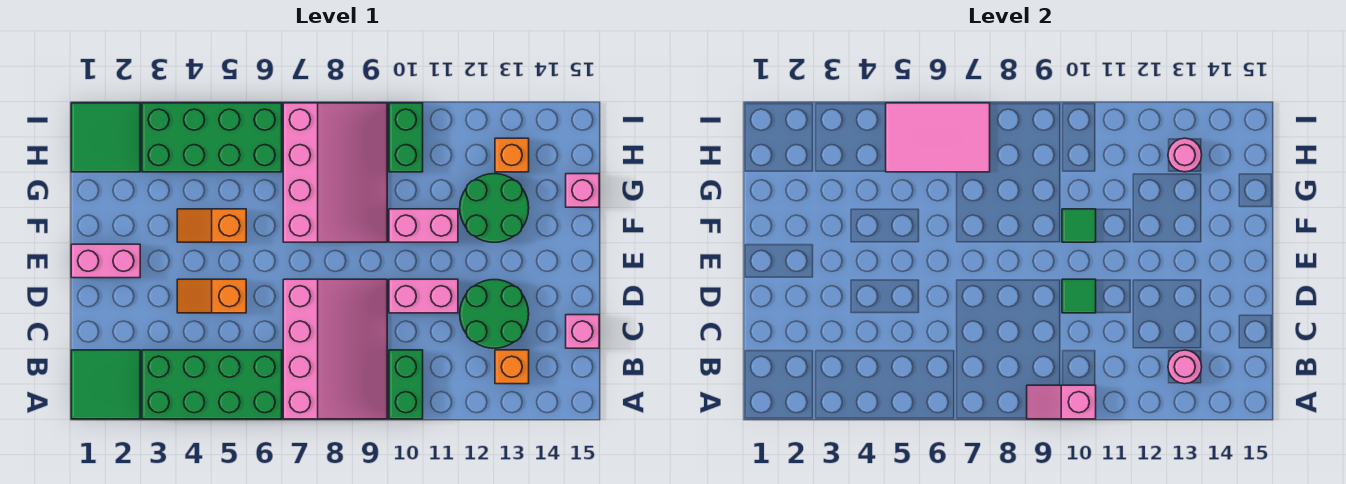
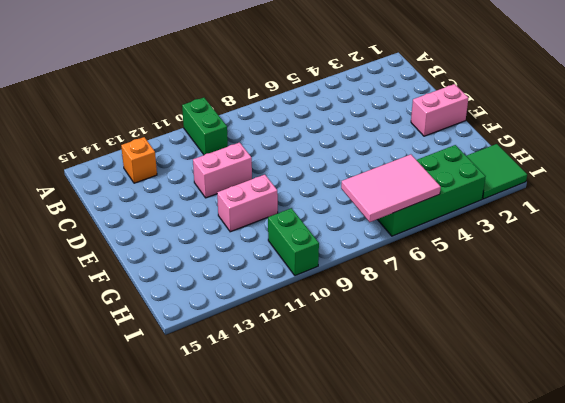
none -> green 2x2 tile [71,350,140,419]
none -> green 2x4 brick [142,350,282,419]
none -> pink 3x4 slope [283,279,387,419]

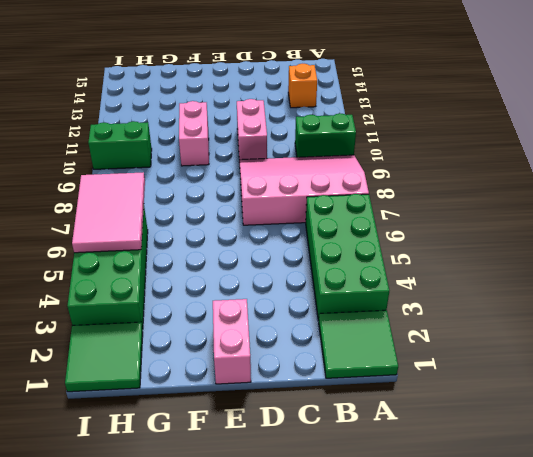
none -> green 2x2 round brick [460,280,529,348]
none -> pink 1x1 brick [566,315,599,348]
none -> orange 1x2 slope [177,279,246,313]

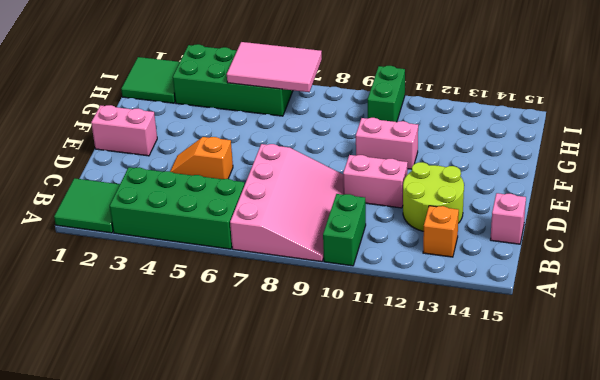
lime 2x2 round brick [403,162,464,231] -> green 2x2 round brick [460,280,529,348]
none -> orange 1x2 slope [177,209,246,242]
none -> pink 3x4 slope [283,103,387,242]
none -> green 2x2 round brick [460,174,529,242]

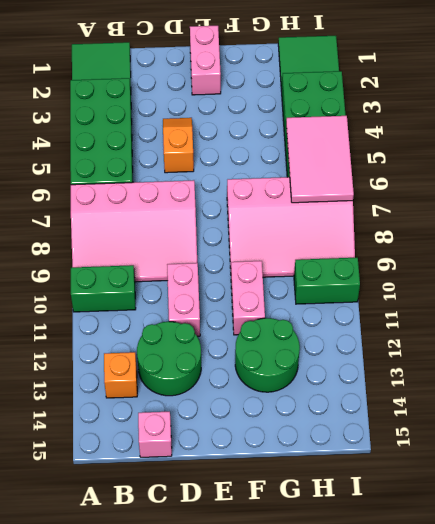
none -> orange 1x2 slope [177,209,246,242]
none -> pink 1x1 brick [566,174,599,207]
none -> orange 1x1 brick [495,138,529,172]

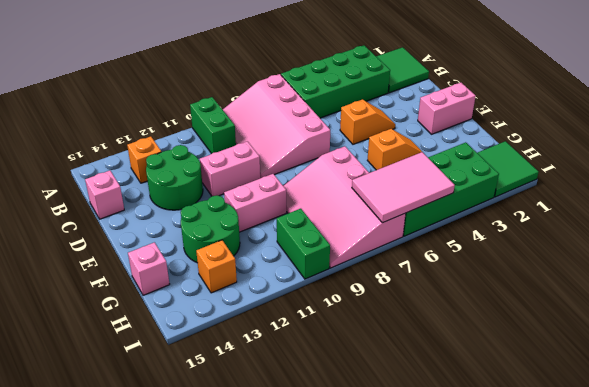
none -> pink 1x2 slope [1027,385,1096,419]
none -> pink 1x1 round brick [1168,350,1202,384]
none -> green 1x1 tile [1062,279,1096,313]

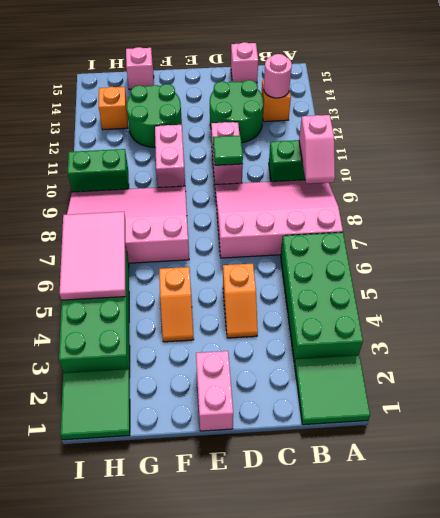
none -> green 1x1 tile [1062,209,1096,242]
none -> pink 1x1 round brick [1168,138,1202,172]

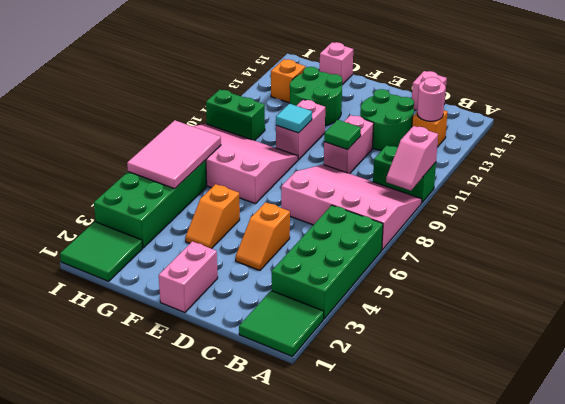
cyan 1x1 tile [276,104,312,133] -> green 1x1 tile [1062,209,1096,242]
none -> pink 1x1 round brick [1168,138,1202,172]

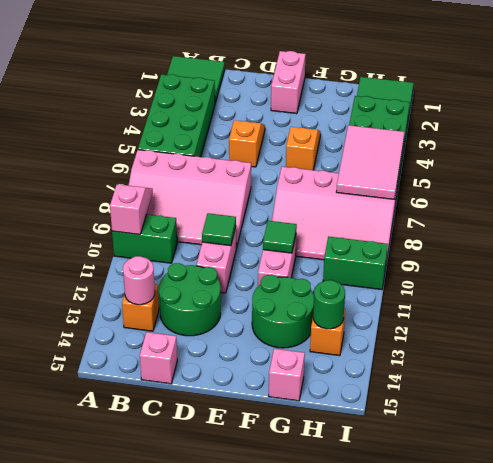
green 1x1 round brick [313,280,345,329] -> pink 1x1 round brick [1168,138,1202,172]

